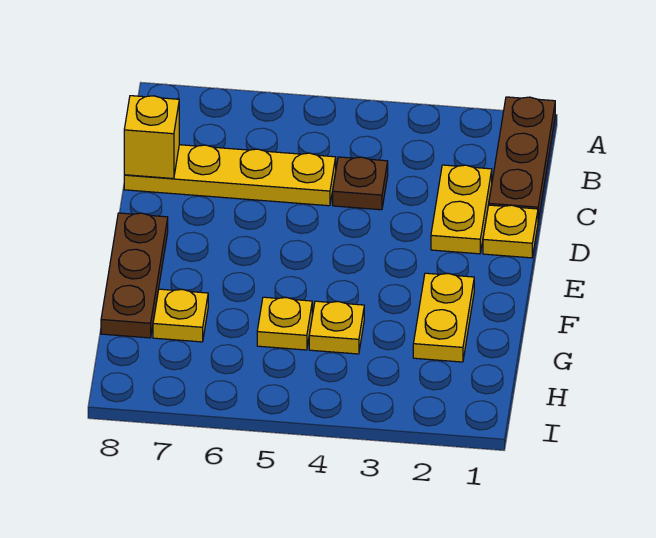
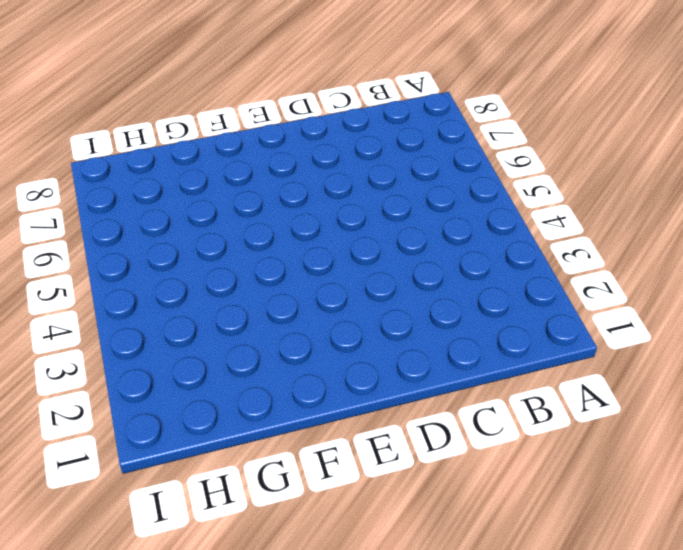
none -> brown 1x3 plate [489,97,555,220]
none -> yellow 1x2 plate [431,165,492,254]

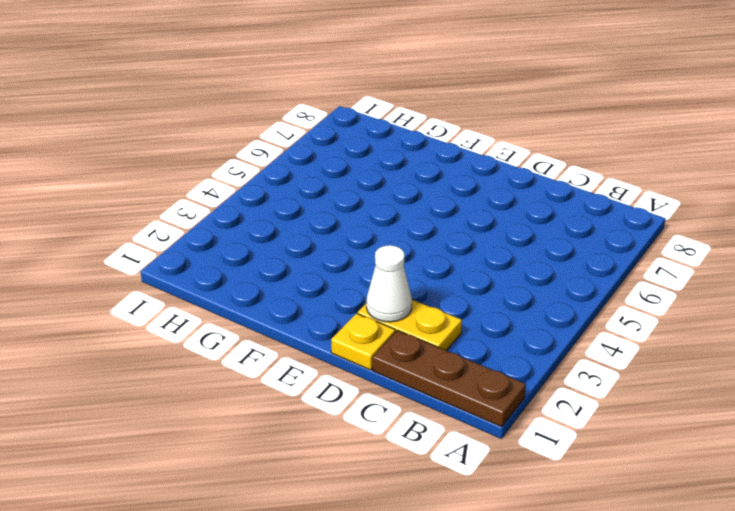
white 1x1 cone [366,245,412,322] -> none
none -> brown 1x1 plate [333,157,388,210]
none -> yellow 1x4 plate [124,145,336,206]

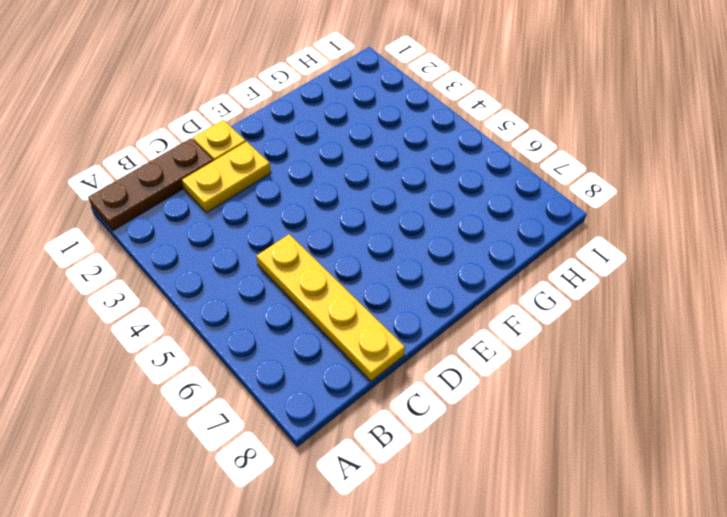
none -> brown 1x1 plate [333,157,388,210]
none -> brown 1x3 plate [101,213,168,338]

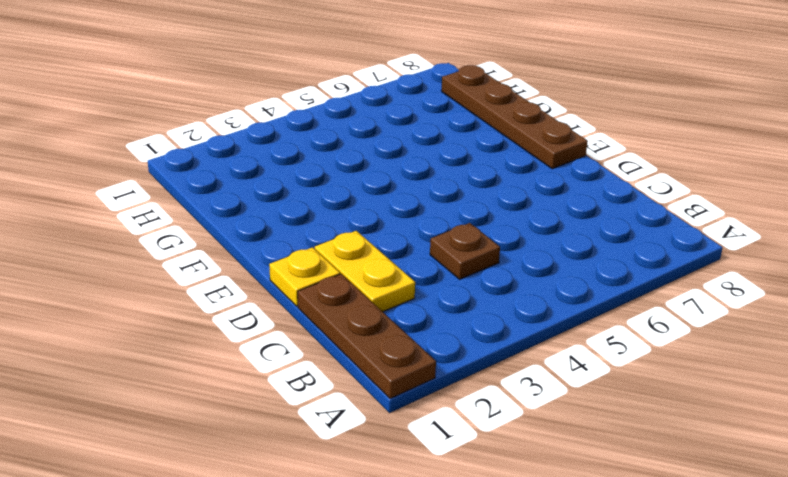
brown 1x4 plate [442,65,588,169] -> brown 1x3 plate [101,213,168,338]
none -> yellow 1x4 plate [124,145,336,206]
none -> yellow 1x2 plate [413,273,474,362]

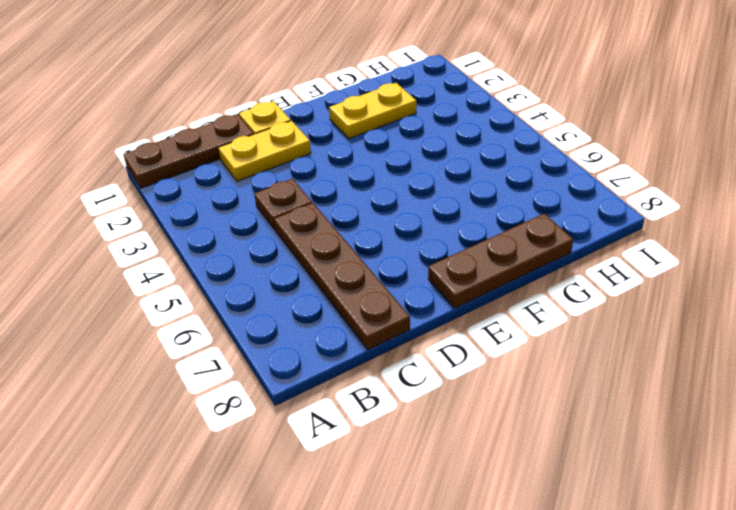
brown 1x4 plate [274,203,410,350] -> yellow 1x4 plate [124,145,336,206]
none -> yellow 1x1 plate [309,301,364,354]
none -> yellow 1x1 plate [257,297,312,350]

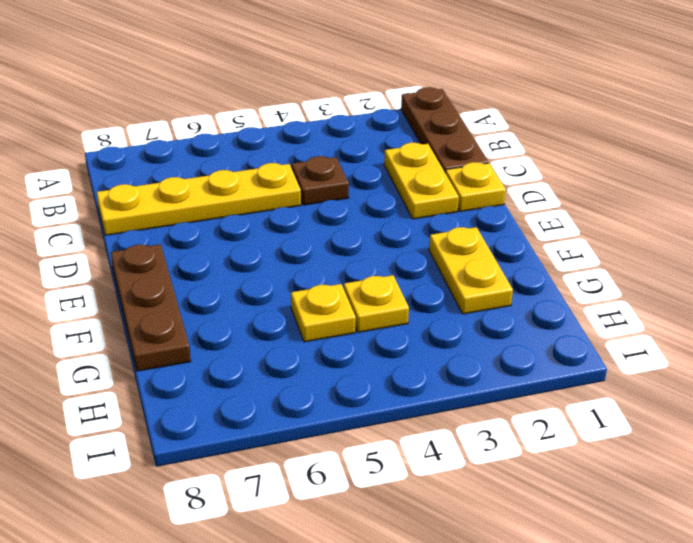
none -> yellow 1x1 plate [153,289,208,342]
none -> yellow 1x1 brick [124,96,179,179]

